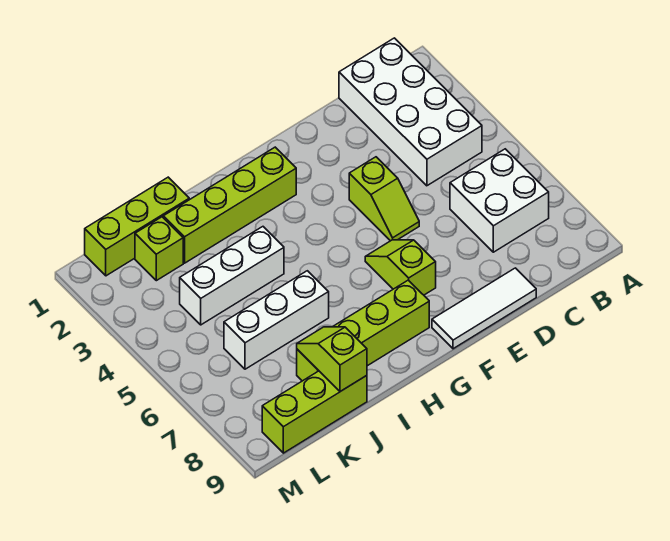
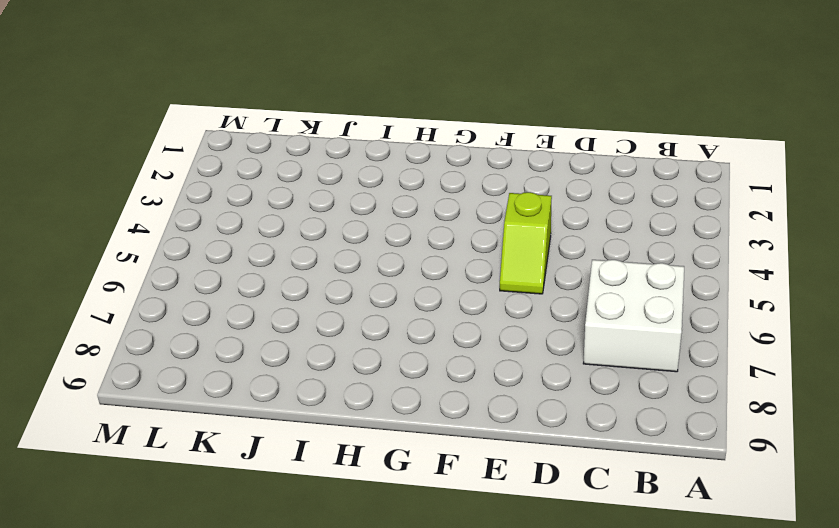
none -> white 2x4 brick [339,38,482,186]
none -> white 1x3 tile [432,268,536,349]
none -> lime 1x2 slope [365,240,436,295]

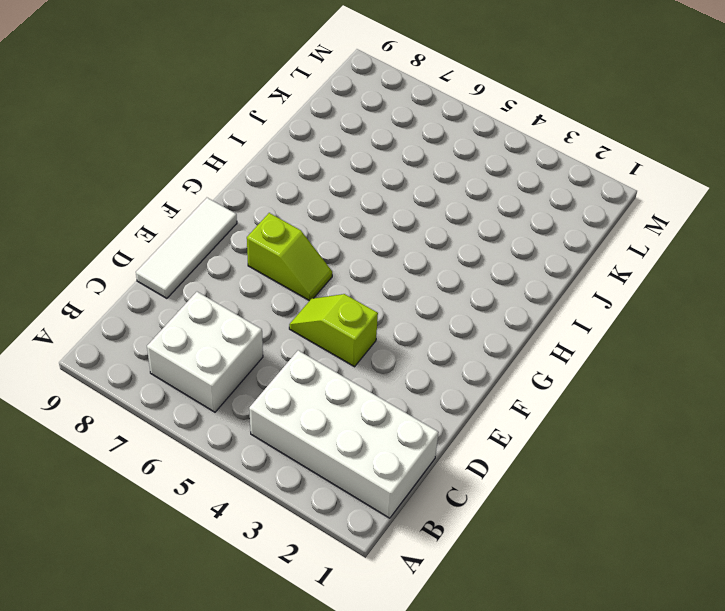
none -> lime 1x4 brick [163,147,296,263]
none -> lime 1x4 brick [297,280,429,381]
none -> white 1x3 brick [180,227,284,325]

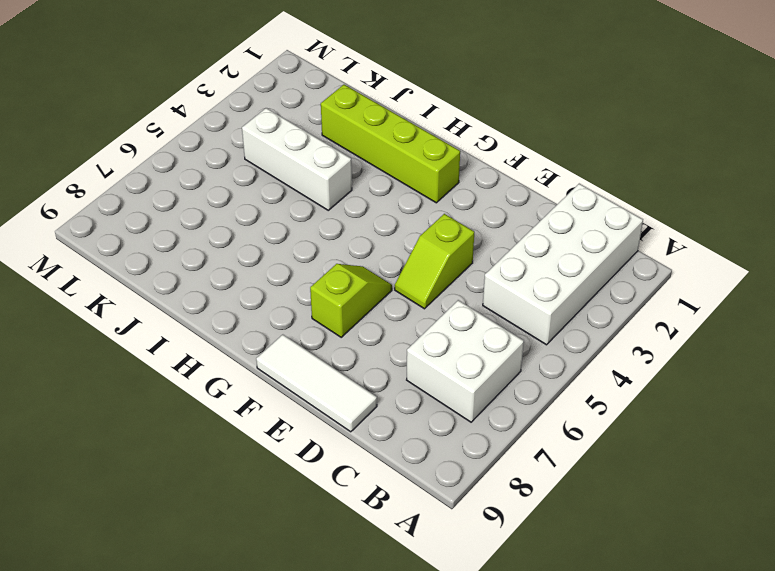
none -> lime 1x4 brick [297,280,429,381]
none -> white 1x3 brick [224,271,329,369]
none -> lime 1x3 brick [85,177,189,276]

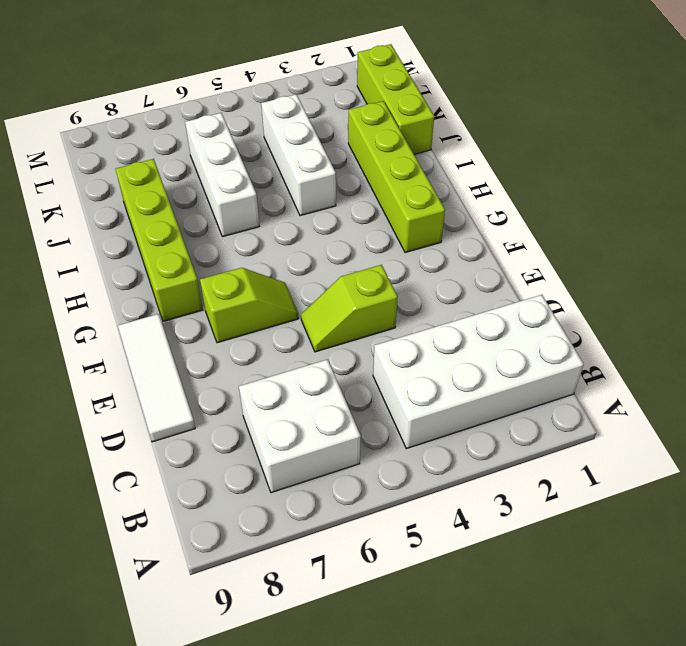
none -> lime 1x3 brick [262,371,367,453]
none -> lime 1x1 brick [135,217,183,281]
none -> lime 1x2 slope [297,327,367,392]

